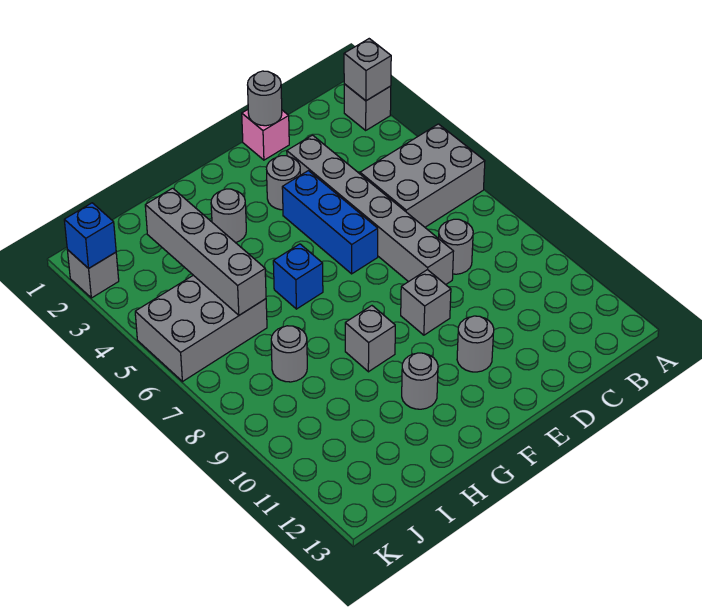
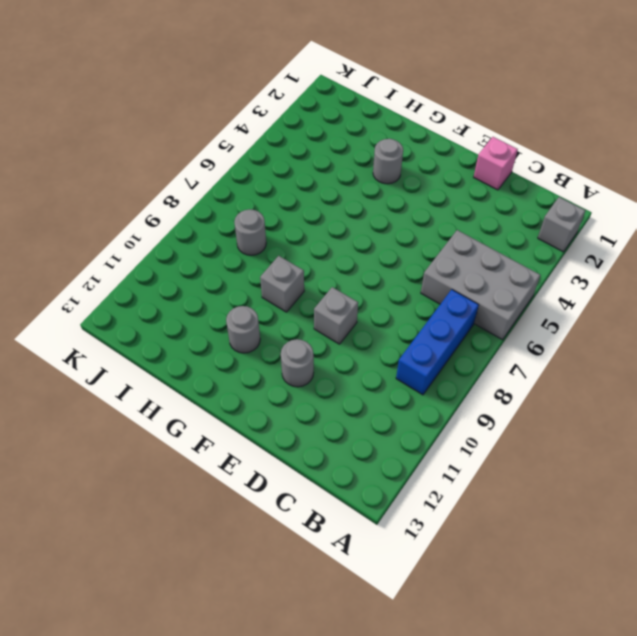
blue 1x3 brick [396,289,479,395] -> blue 1x3 brick moved to [282,171,378,274]
none -> grey 1x1 round brick [439,219,473,274]
none -> grey 1x6 brick [287,135,454,285]
none -> grey 1x1 round brick [267,156,300,210]

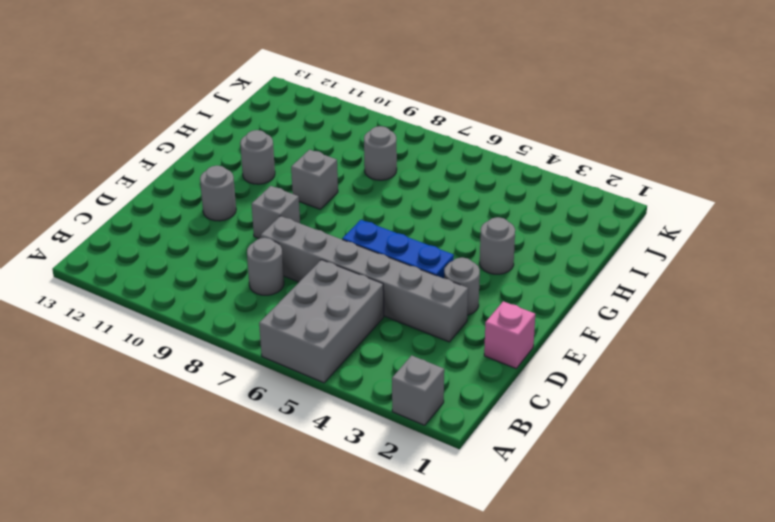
none -> blue 1x1 brick [273,244,323,309]
none -> grey 2x3 brick [135,275,267,382]
none -> grey 1x1 brick [67,250,119,298]

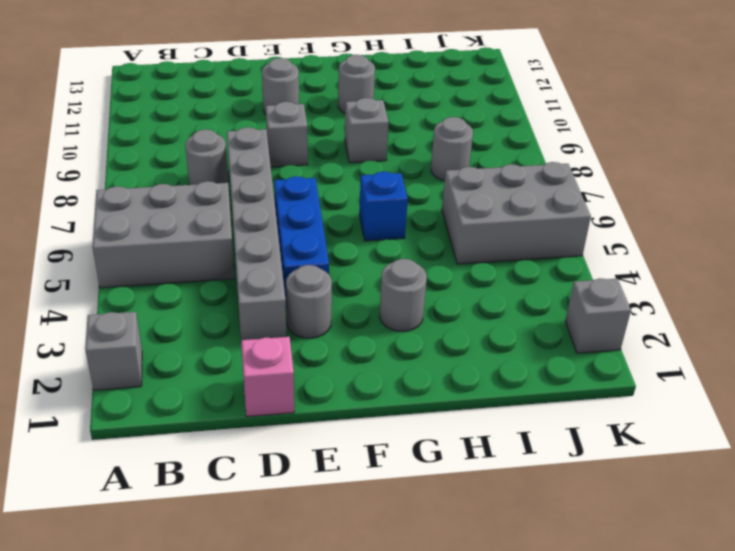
none -> grey 1x1 brick [344,39,391,101]
none -> grey 1x1 round brick [248,71,282,126]
none -> grey 1x4 brick [145,188,266,315]

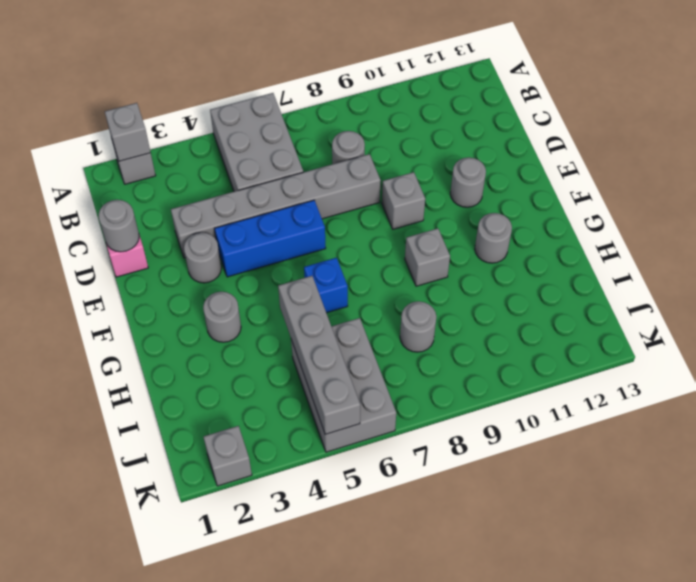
grey 1x4 brick [278,276,360,434] -> grey 1x4 brick turned to [145,188,266,315]
none -> blue 1x1 brick [64,203,116,268]

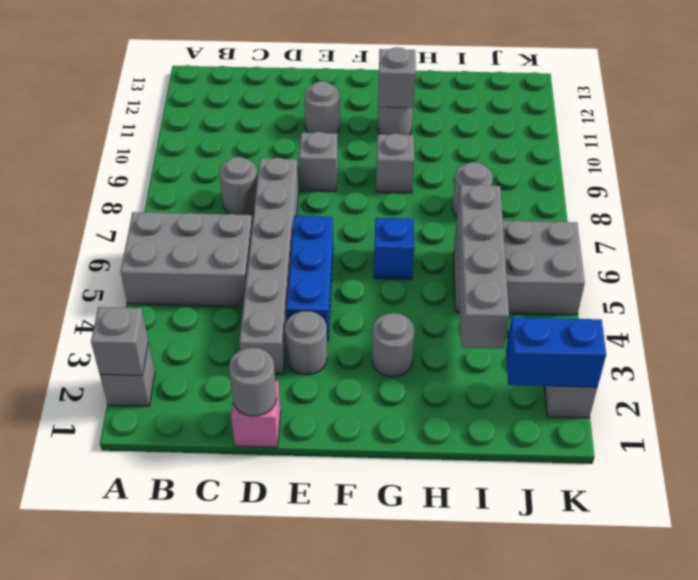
grey 1x1 brick [378,47,416,108] -> none
blue 1x2 brick [506,317,606,387] -> blue 1x1 brick [64,203,116,268]

